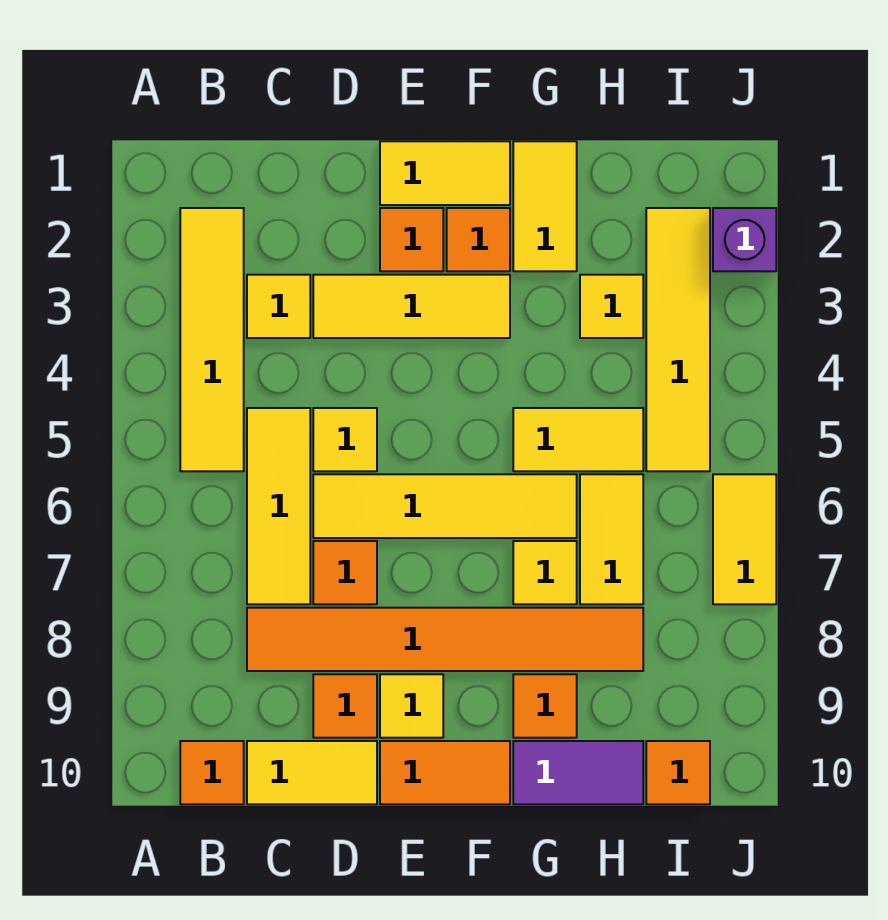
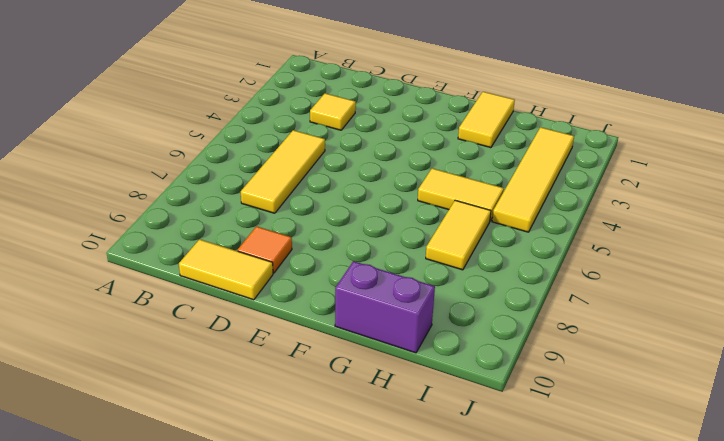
purple 1x2 brick [335,261,435,353] -> purple 1x2 tile [513,741,643,804]
none -> yellow 1x4 tile [180,208,244,471]
none -> orange 1x1 tile [180,741,244,804]
none -> orange 1x6 tile [247,608,643,671]

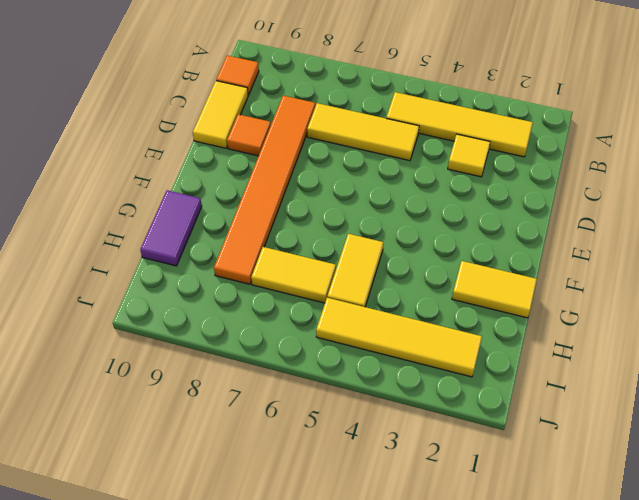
none -> yellow 1x3 tile [313,275,510,338]
none -> yellow 1x1 tile [313,408,377,471]
none -> yellow 1x4 tile [313,474,577,538]

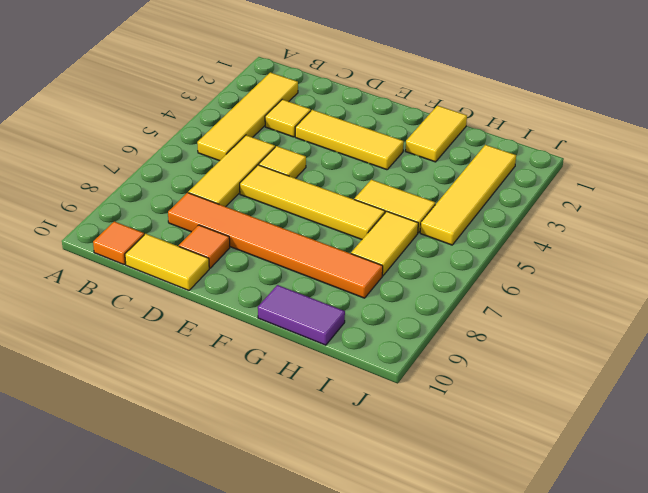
none -> orange 1x1 tile [313,541,377,604]
none -> yellow 1x2 tile [380,141,510,205]
none -> orange 1x1 tile [380,208,443,271]

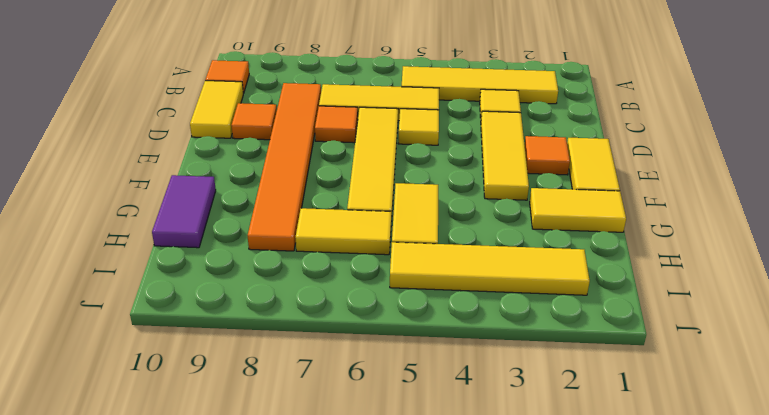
none -> yellow 1x1 tile [380,674,443,738]
none -> orange 1x2 tile [380,741,510,804]
none -> orange 1x1 tile [447,208,510,271]

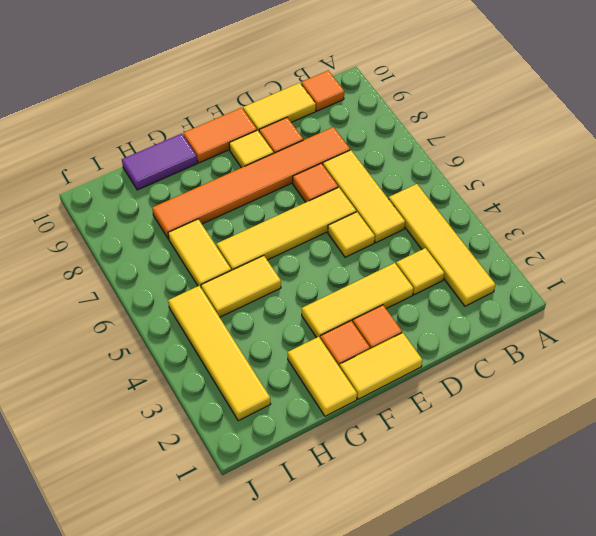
none -> yellow 1x1 tile [513,541,577,604]
none -> orange 1x1 tile [513,674,577,738]
none -> yellow 1x1 tile [580,275,643,338]

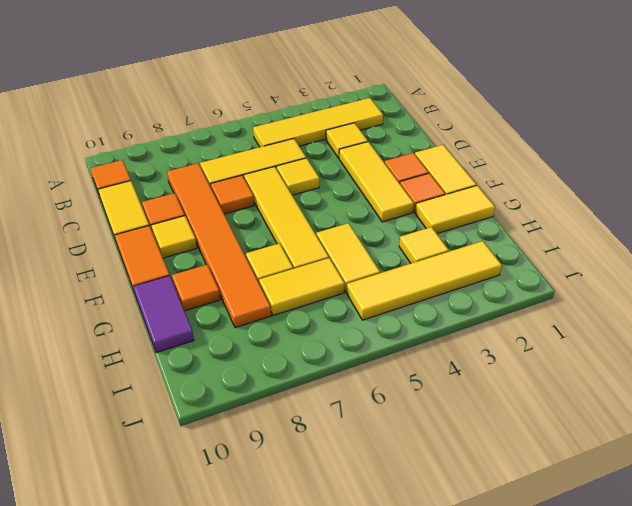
none -> orange 1x1 tile [646,741,710,804]
none -> purple 1x1 brick [713,208,776,271]
none -> yellow 1x2 tile [713,474,776,604]

